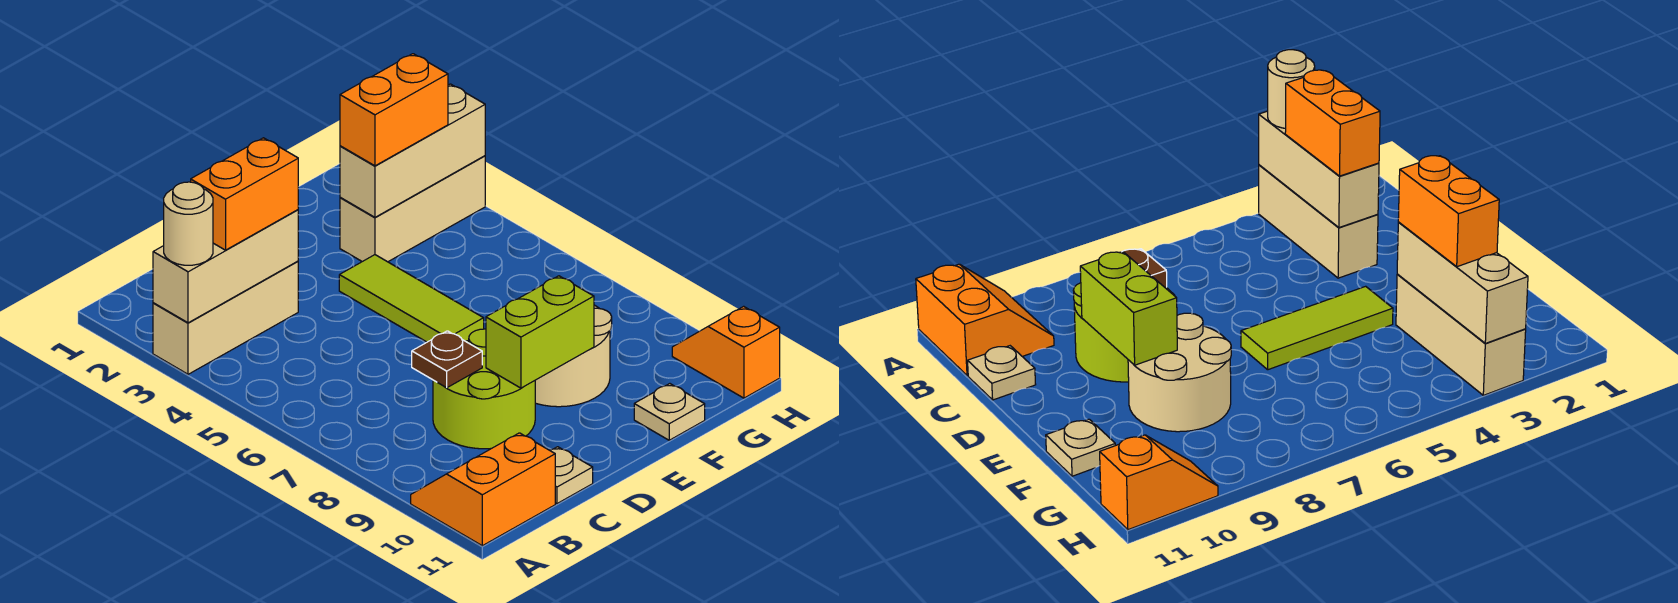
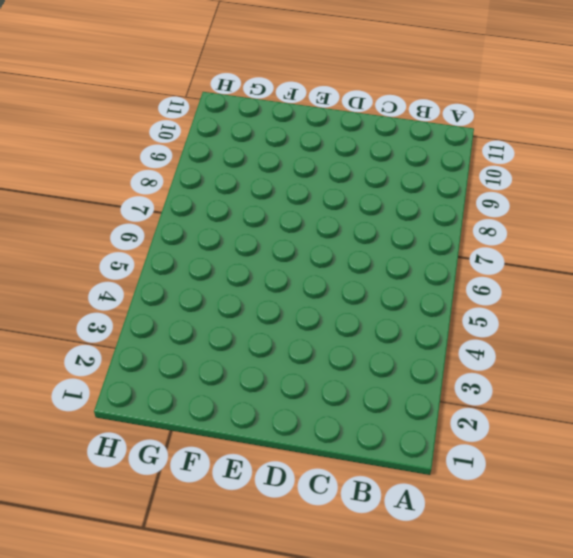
none -> tan 1x3 brick [153,261,298,374]
none -> orange 2x2 slope [411,433,555,546]
none -> lime 2x2 round brick [433,329,535,449]

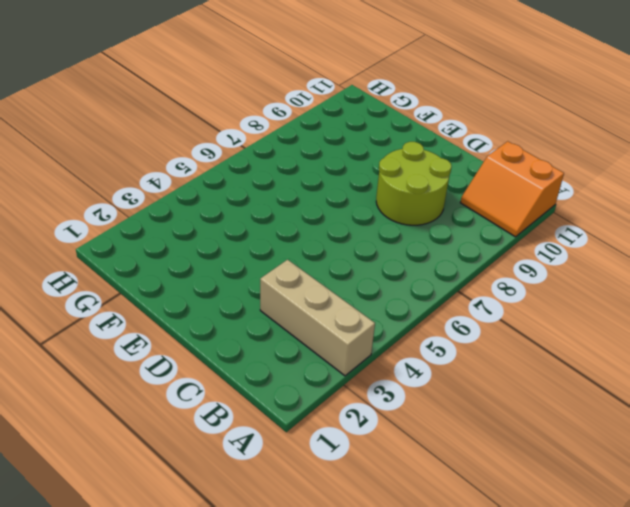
none -> tan 1x1 plate [550,447,593,504]
none -> lime 1x3 tile [339,255,484,342]
none -> tan 2x2 round brick [535,305,612,407]

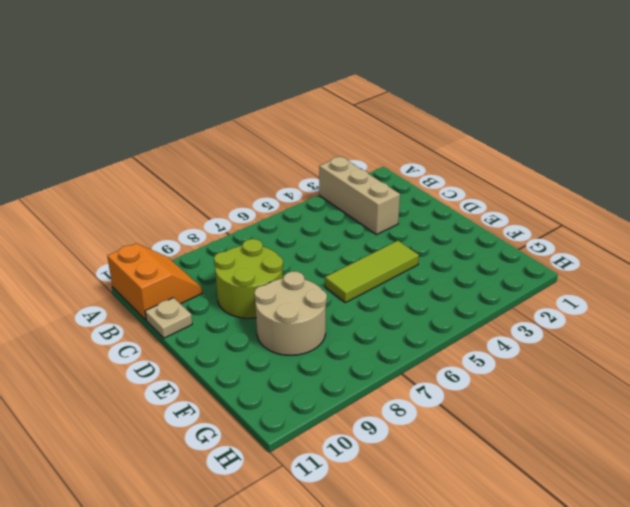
none -> tan 1x3 brick [340,156,485,262]
none -> tan 1x1 plate [634,384,705,440]
none -> orange 1x2 slope [672,306,780,398]

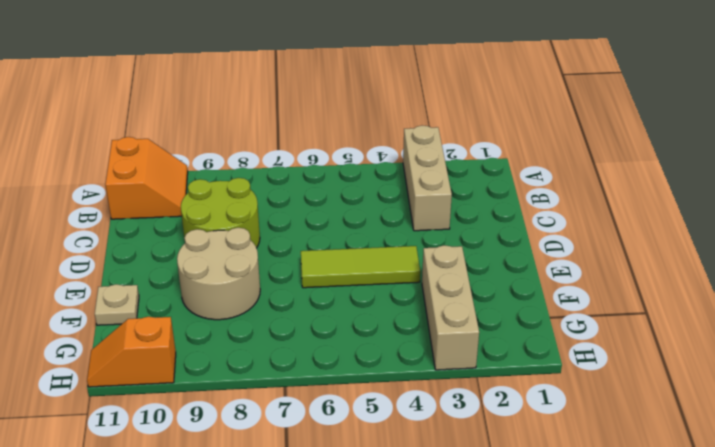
orange 1x2 slope [87,317,176,387] -> orange 1x2 slope turned to [672,306,780,398]
none -> tan 1x1 plate [550,447,593,504]
none -> tan 1x3 brick [153,210,298,323]
none -> brown 1x1 plate [412,331,482,388]

